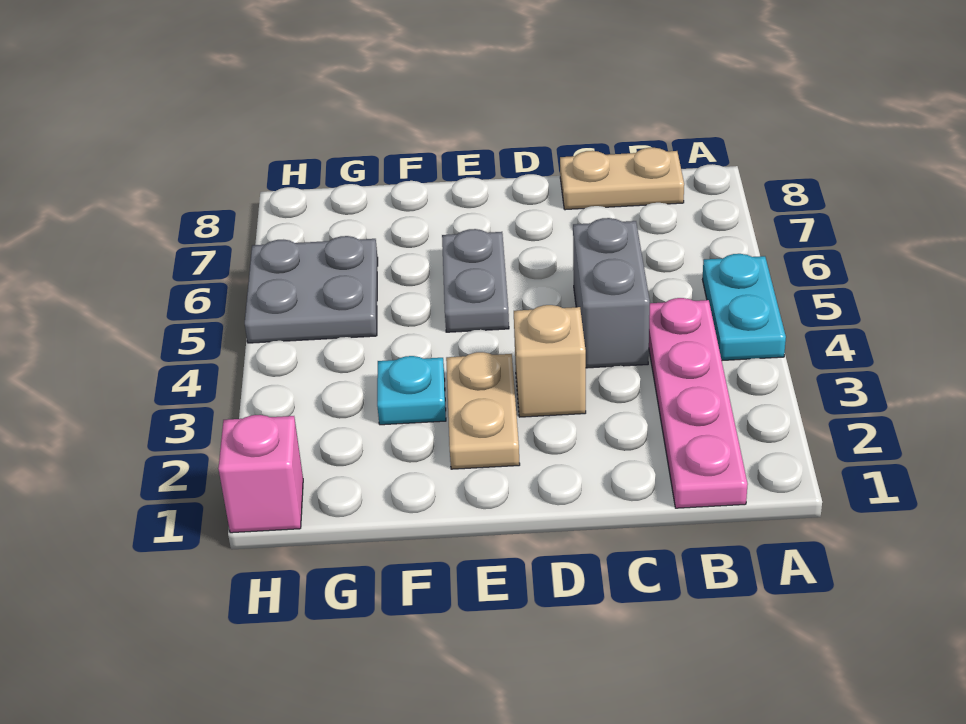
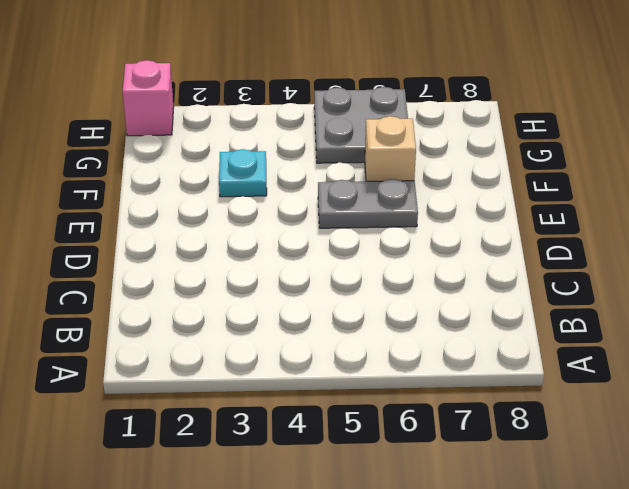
tan 1x1 brick [365,116,416,181] -> tan 1x1 brick moved to [514,305,586,417]
none -> cyan 1x2 plate [703,254,786,360]
none -> pink 1x4 plate [649,298,748,508]

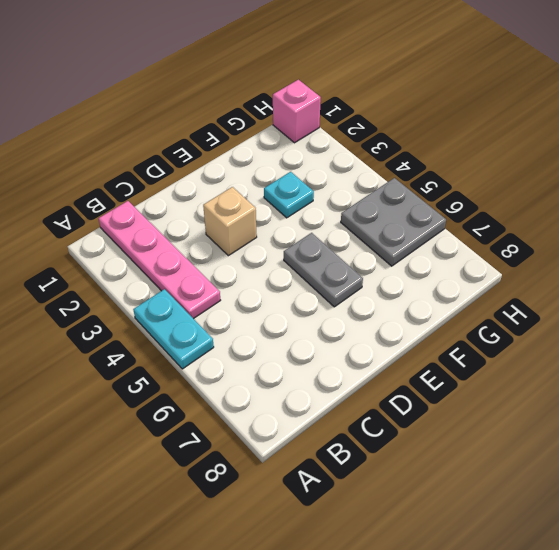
none -> tan 1x2 plate [560,148,684,210]
none -> grey 1x2 brick [573,218,650,368]

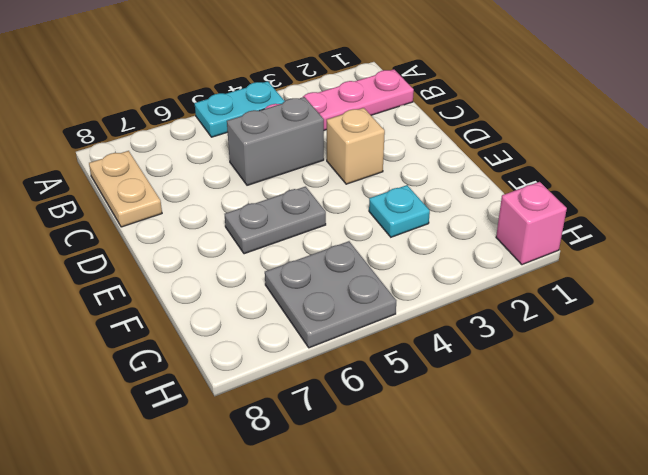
none -> tan 1x2 plate [446,352,520,469]

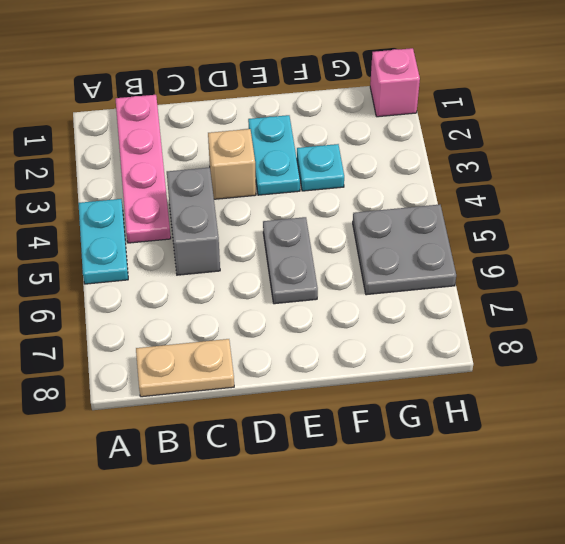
cyan 1x2 plate [248,115,300,195] -> tan 1x2 plate [446,352,520,469]

